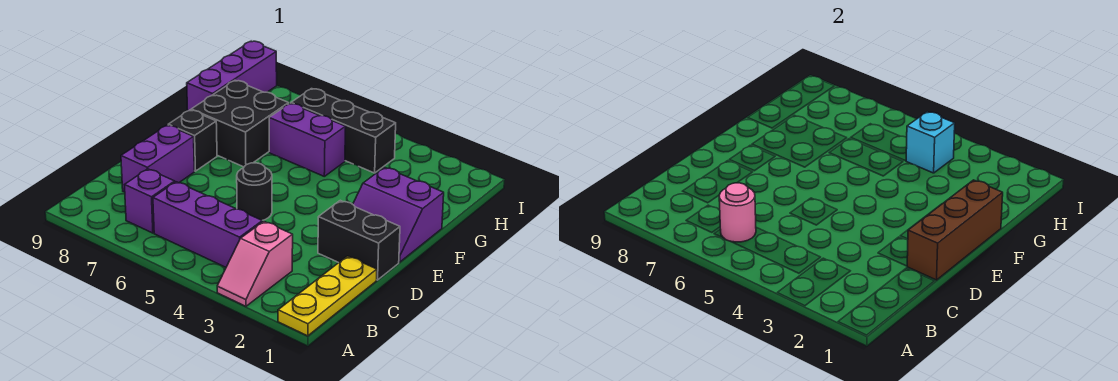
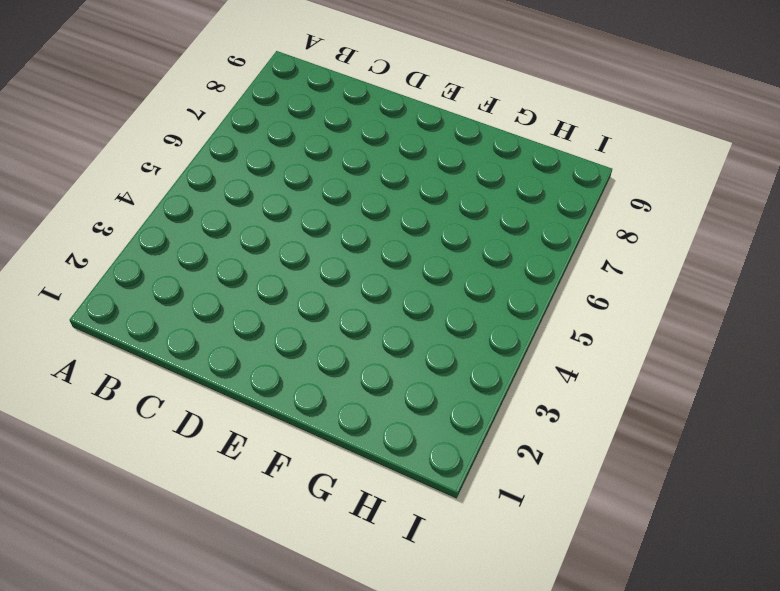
none -> yellow 1x3 plate [278,256,377,336]
none -> pink 1x2 slope [217,221,293,306]
none -> purple 1x3 brick [153,182,262,267]

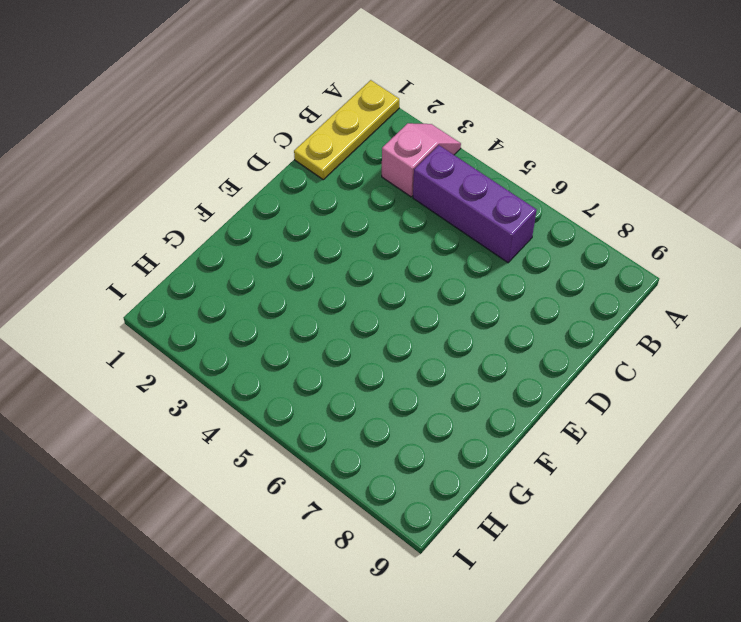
none -> purple 1x1 brick [125,169,175,233]
none -> purple 1x2 brick [121,125,194,192]
none -> black 1x2 brick [318,200,400,280]

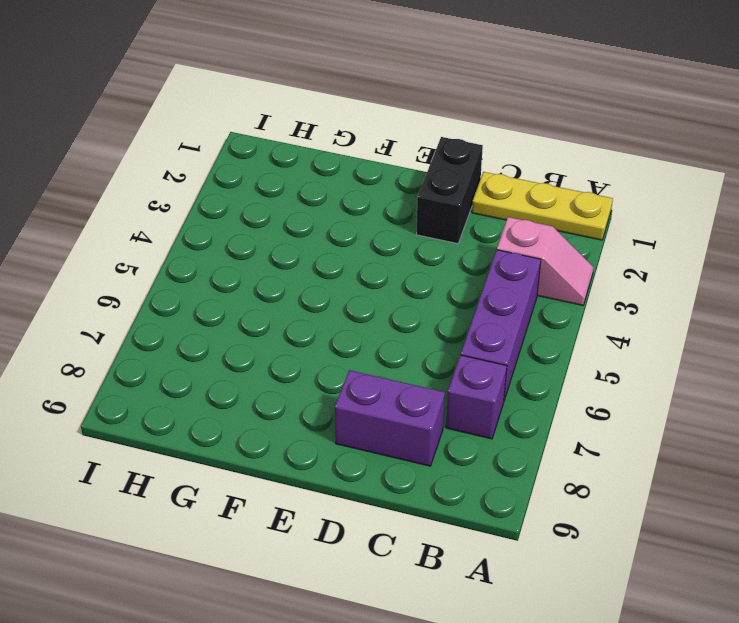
none -> black 1x1 round brick [237,163,272,220]
none -> purple 2x2 slope [353,167,444,262]
none -> black 1x1 brick [168,110,217,171]

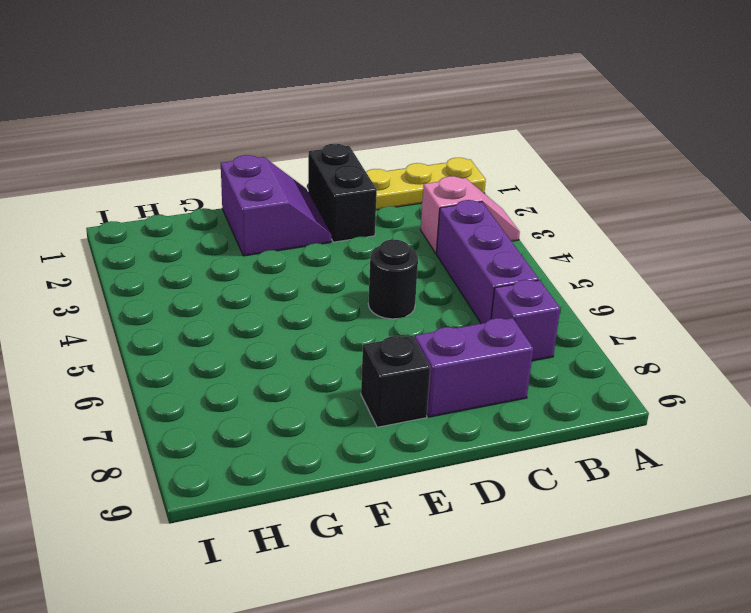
none -> black 2x2 brick [191,80,289,167]
none -> purple 1x2 brick [269,103,346,176]
none -> purple 1x3 brick [187,41,277,111]

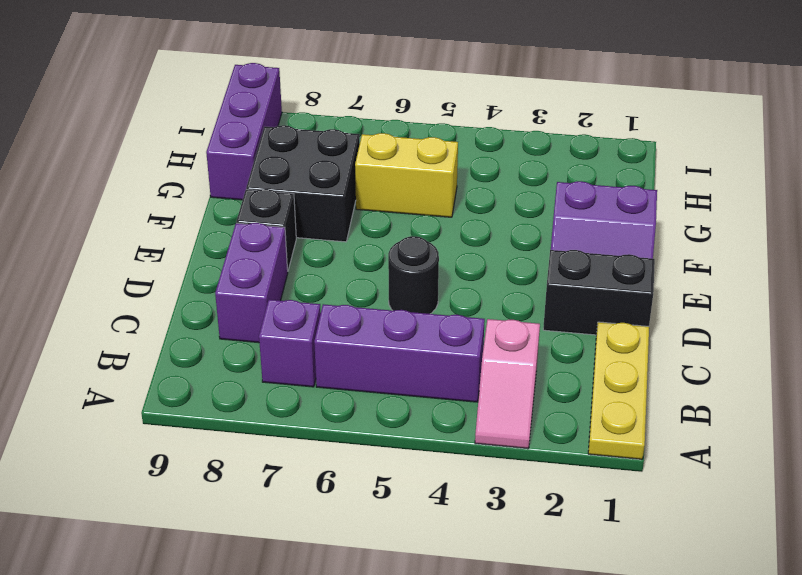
yellow 1x2 brick [355,133,458,217] -> purple 1x2 brick [269,103,346,176]
none -> black 1x3 brick [291,89,396,173]
none -> pink 1x1 round brick [719,183,756,242]
none -> brown 1x3 brick [907,180,1003,280]

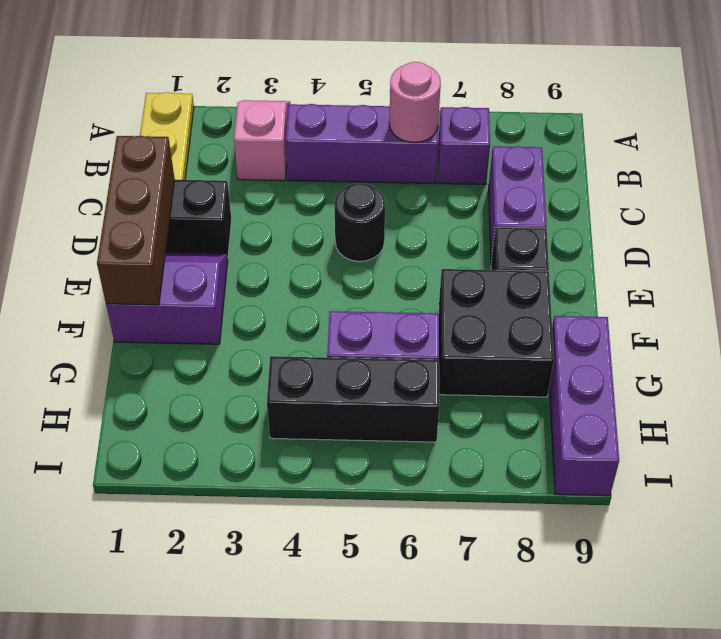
none -> cyan 1x1 brick [906,112,955,173]

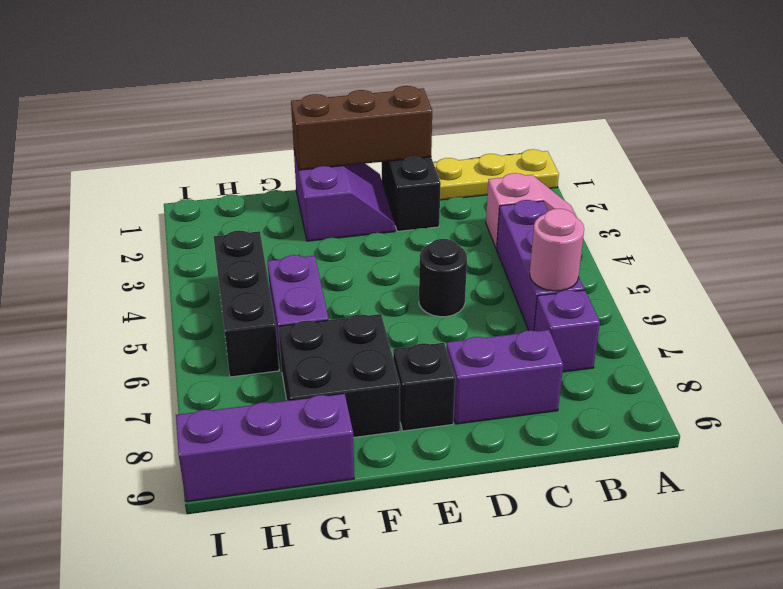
none -> cyan 1x1 brick [906,112,955,173]

